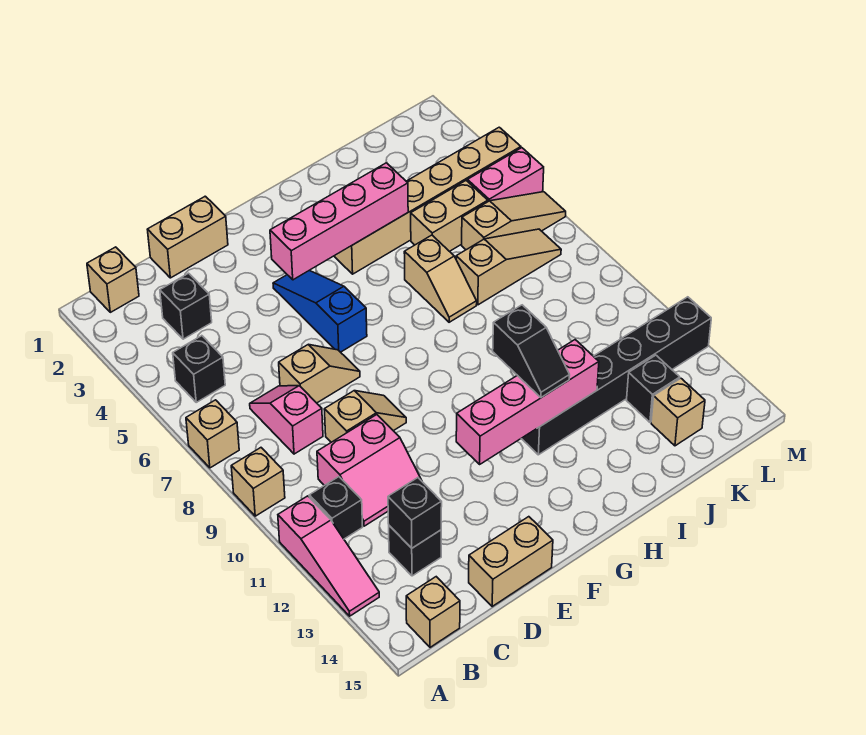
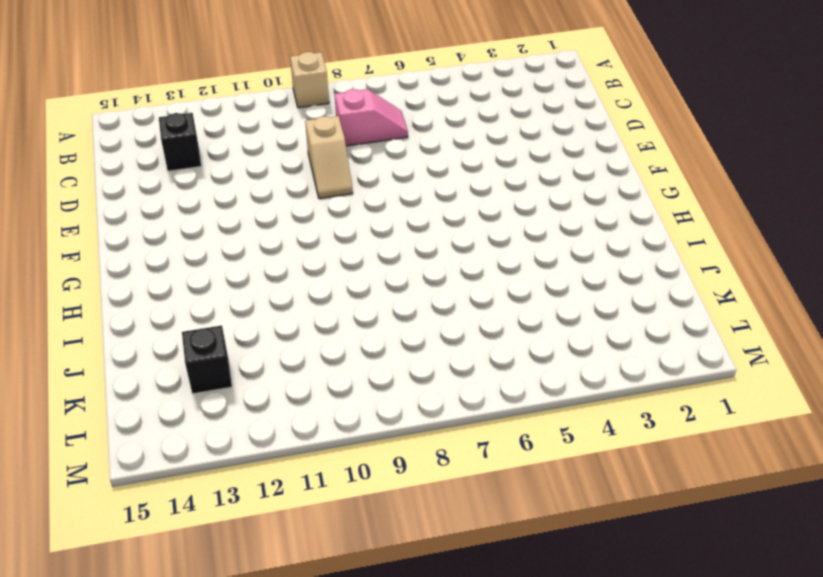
none -> tan 1x1 brick [186,400,239,468]
none -> pink 1x3 slope [278,496,379,616]
none -> tan 1x1 brick [87,247,139,312]

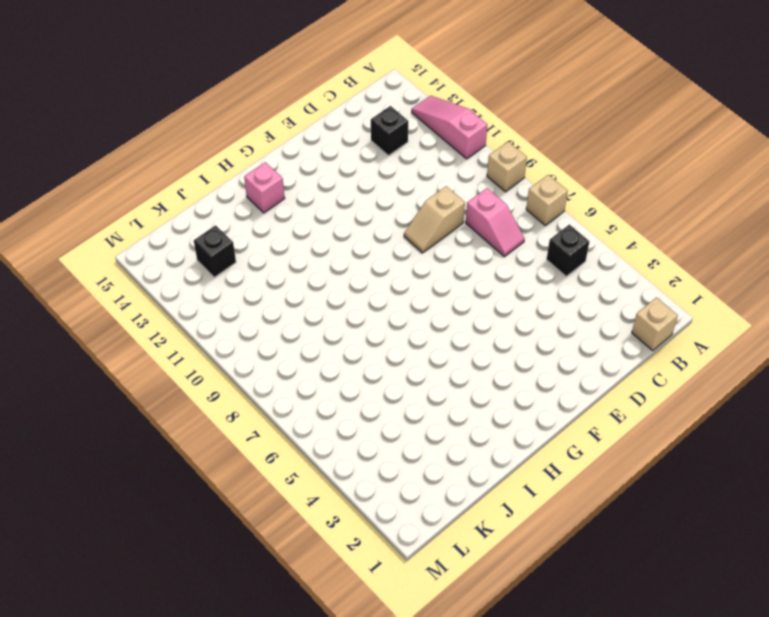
pink 1x1 brick [244,162,285,213] -> none
none -> black 1x1 brick [309,477,363,539]
none -> tan 1x1 brick [406,577,460,647]
none -> black 1x1 brick [160,273,212,339]

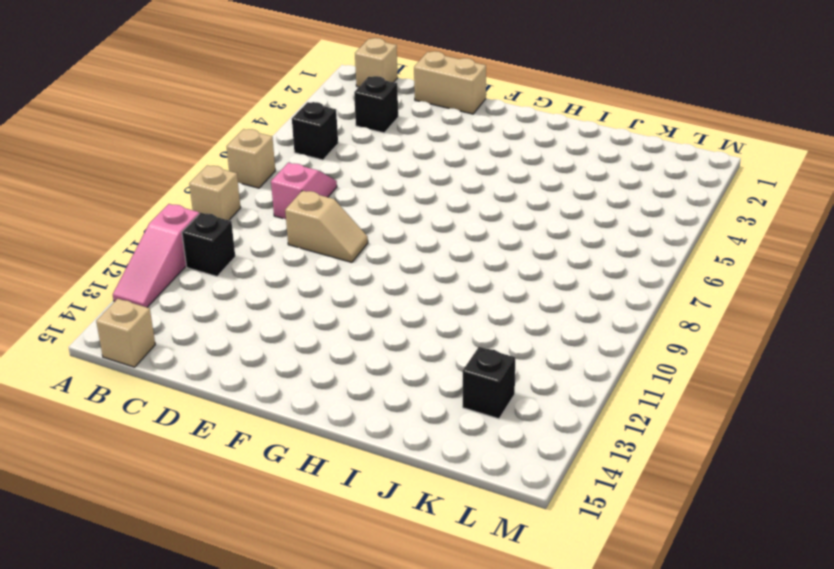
none -> pink 2x2 slope [317,415,422,526]
none -> black 1x1 brick [389,526,441,576]
none -> tan 1x2 slope [279,345,360,403]

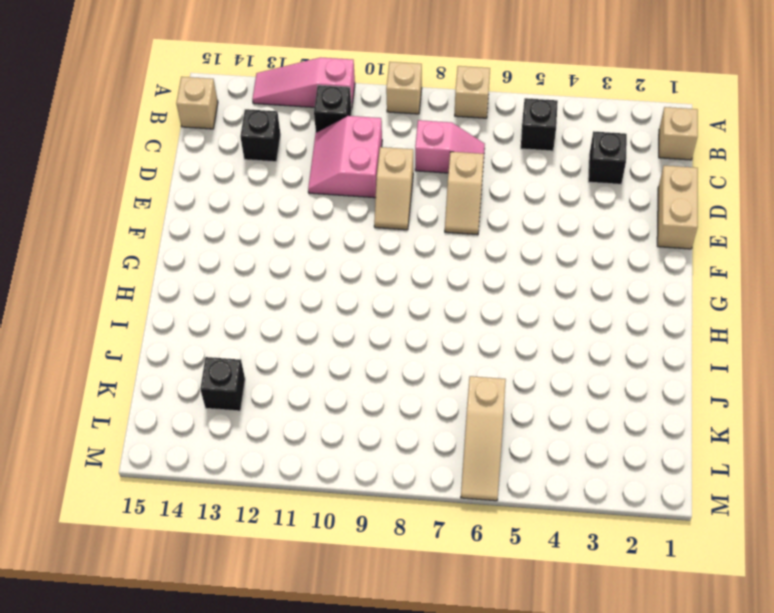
none -> tan 1x2 brick [469,517,553,606]
none -> blue 1x3 slope [273,270,367,352]
none -> tan 1x6 brick [334,127,521,274]

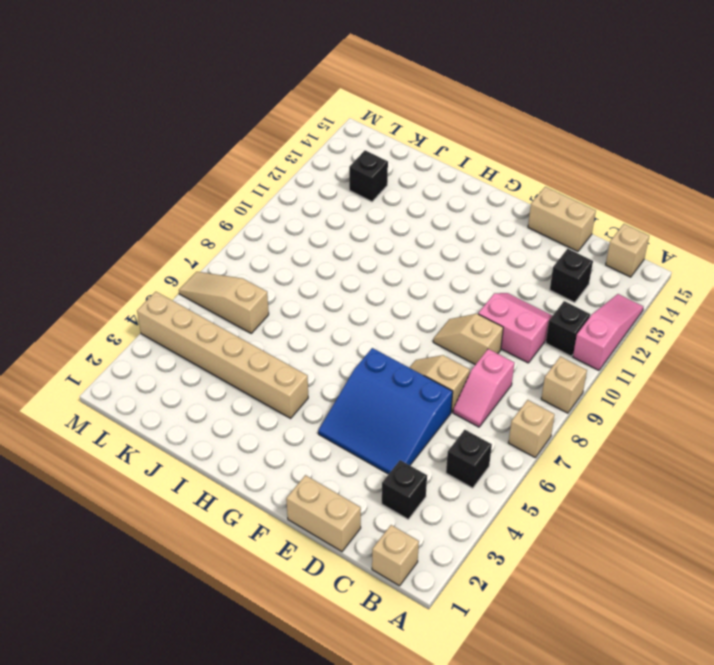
blue 3x3 slope [318,348,453,474] -> blue 1x3 slope [273,270,367,352]
none -> black 1x6 brick [521,297,711,455]
none -> tan 1x2 slope [404,235,477,322]
none -> tan 1x2 brick [411,181,488,252]

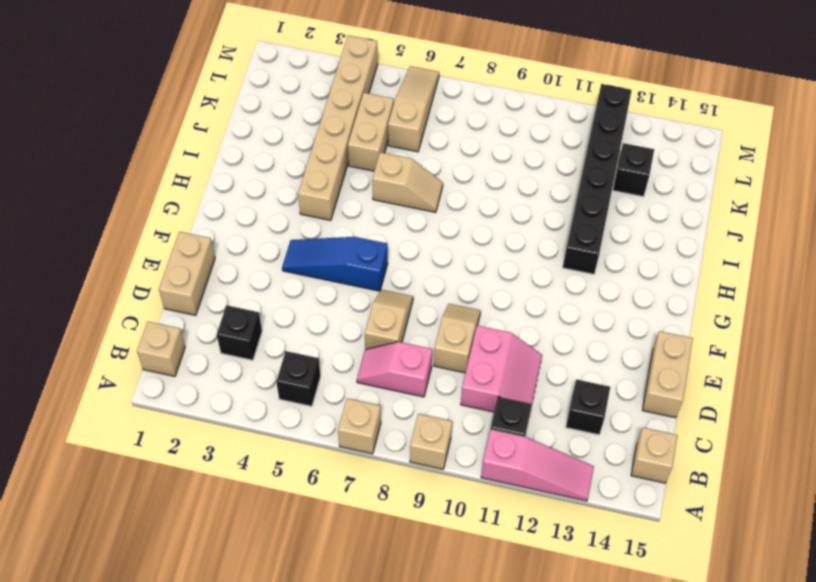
none -> tan 1x3 slope [456,229,561,305]
none -> tan 1x1 brick [651,378,705,446]
none -> pink 1x2 brick [467,148,544,201]

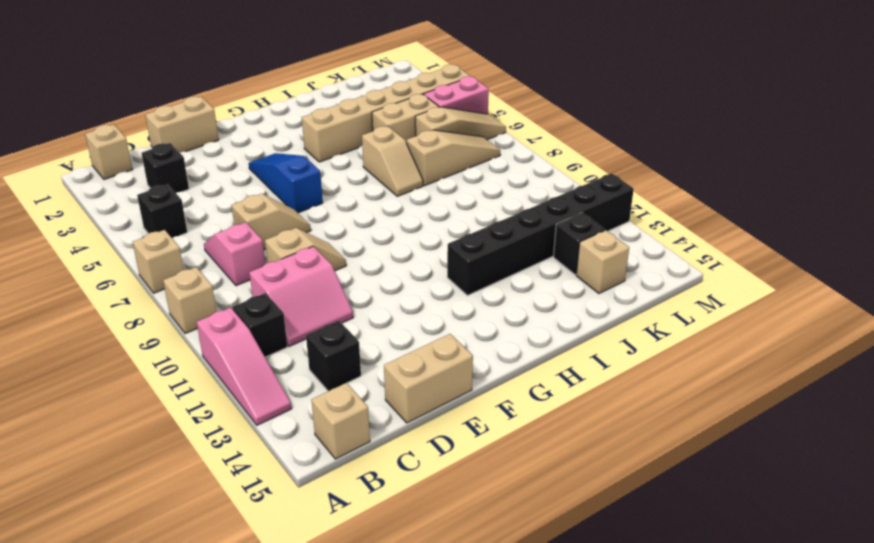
none -> black 1x1 brick [388,478,442,548]
none -> pink 1x4 brick [270,163,408,280]
none -> pink 1x4 brick [456,340,599,464]

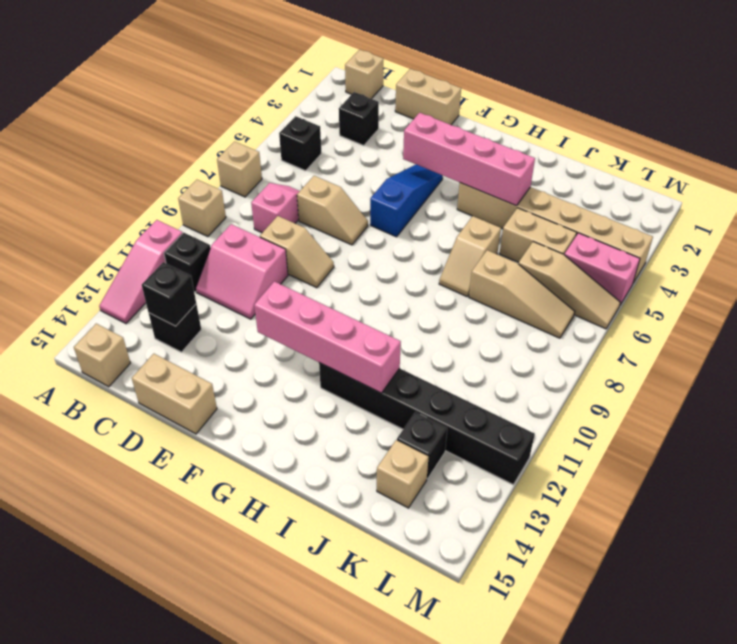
none -> black 1x2 slope [493,305,570,397]

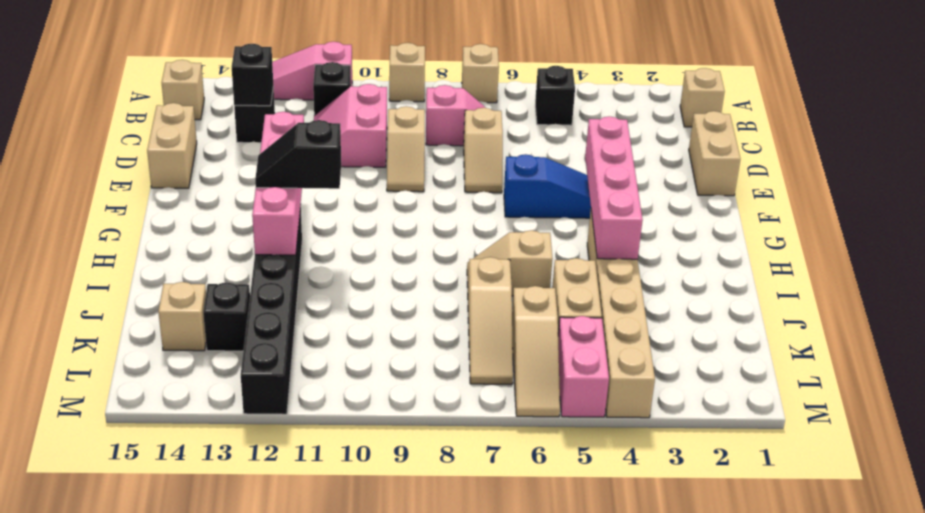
none -> black 1x1 brick [160,273,212,339]

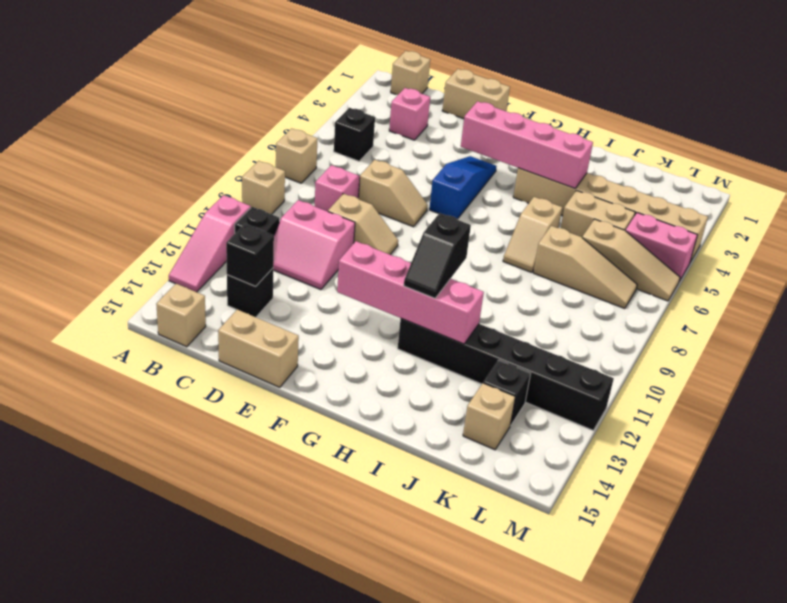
pink 1x1 brick [389,88,430,140] -> black 1x1 brick [160,273,212,339]

